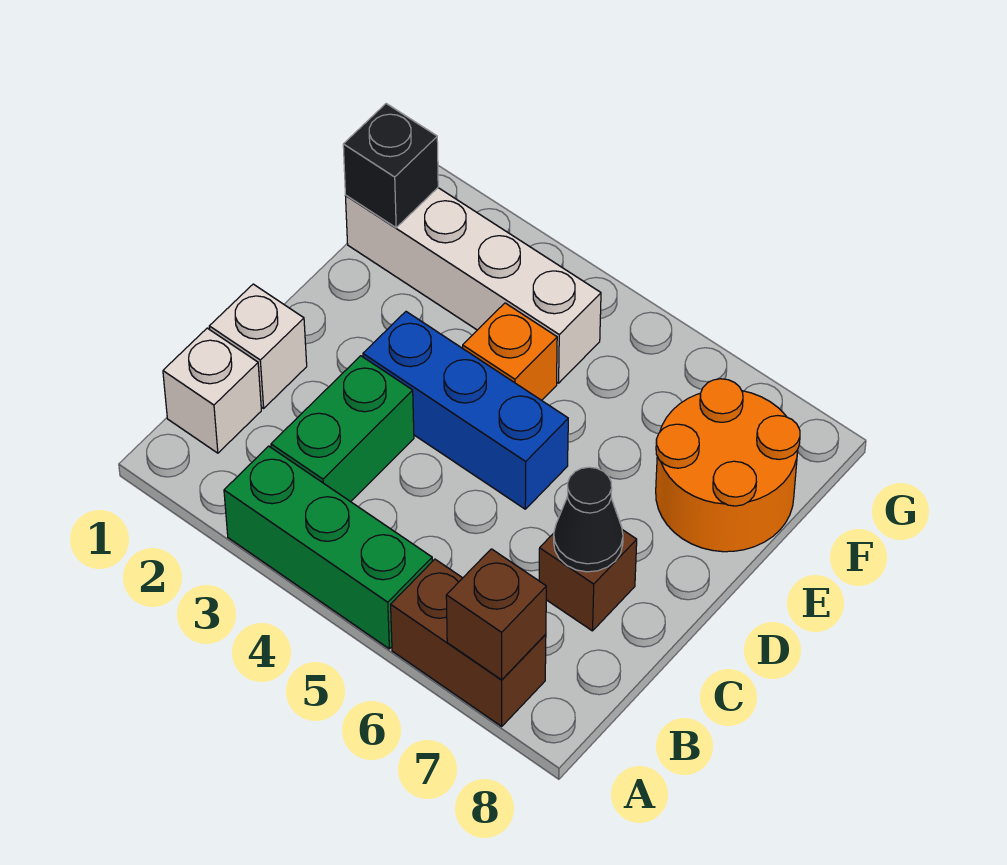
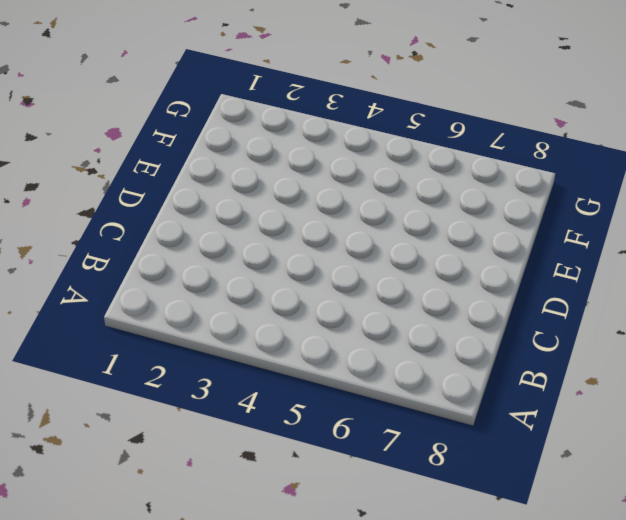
none -> green 1x3 brick [224,446,432,649]
none -> brown 1x2 brick [391,559,546,726]
none -> white 1x1 brick [163,328,261,453]

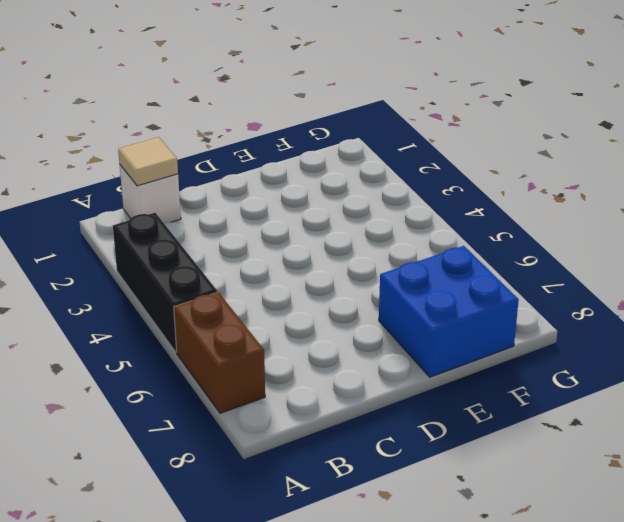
black 1x3 brick [113,213,217,352] -> green 1x3 brick [224,446,432,649]
tan 1x1 tile [118,137,178,186] -> none
blue 2x2 brick [379,246,519,377] -> orange 2x2 round brick [656,379,800,552]
none -> green 1x2 brick [271,356,414,502]
none -> white 1x1 brick [209,284,307,408]
none -> brown 1x1 brick [539,530,637,631]

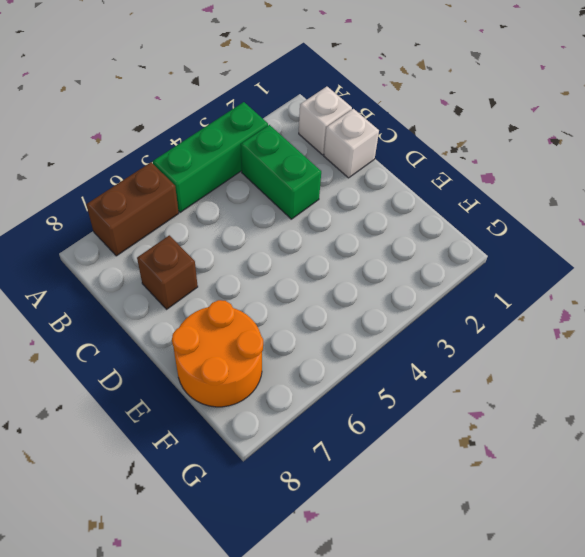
none -> blue 1x3 brick [363,312,568,509]
none -> orange 1x1 brick [463,303,557,400]
none -> white 1x4 brick [346,188,601,383]

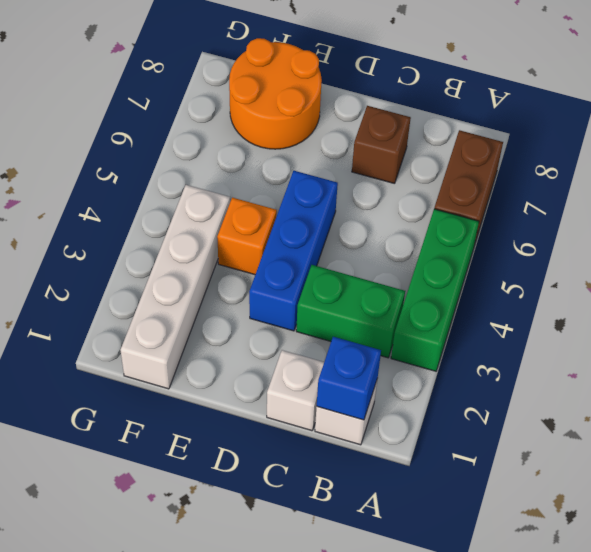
blue 1x1 brick [317,337,381,420] -> none
none -> brown 1x1 brick [446,549,546,680]
none -> black 1x1 cone [554,467,623,572]
none -> black 1x1 brick [343,104,438,228]

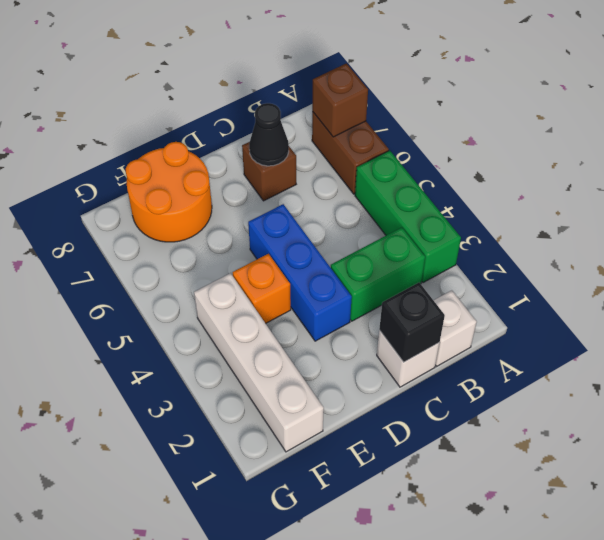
black 1x1 brick [379,283,445,362] -> black 1x1 brick moved to [343,104,438,228]

